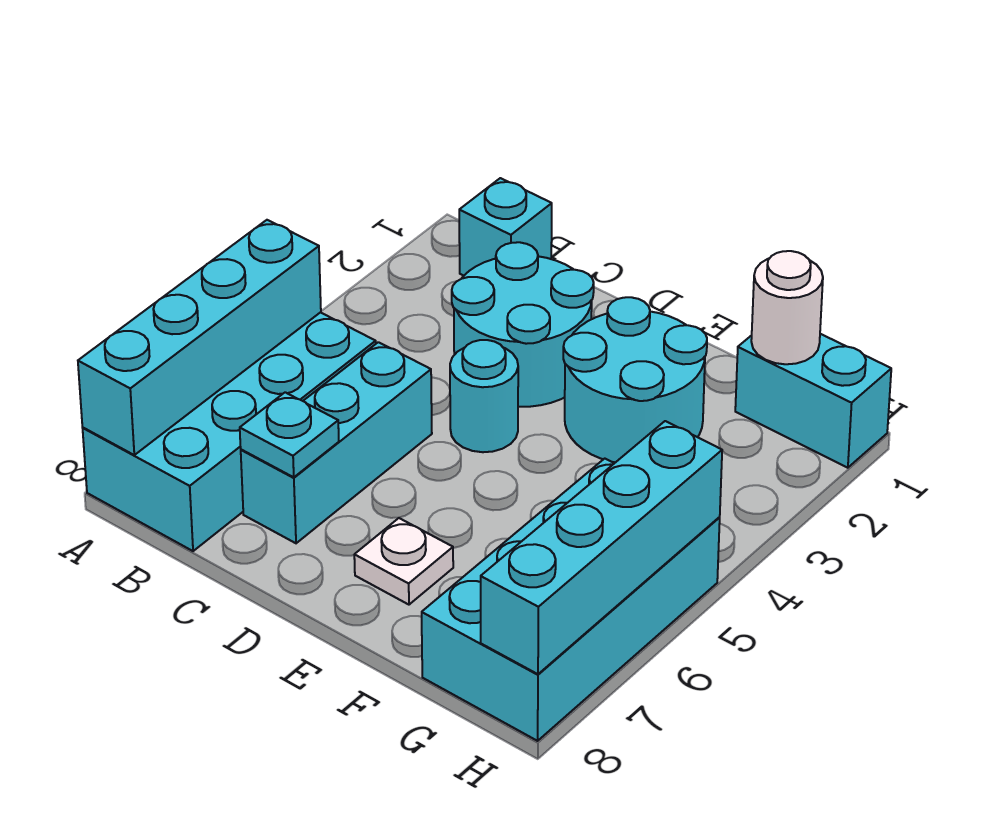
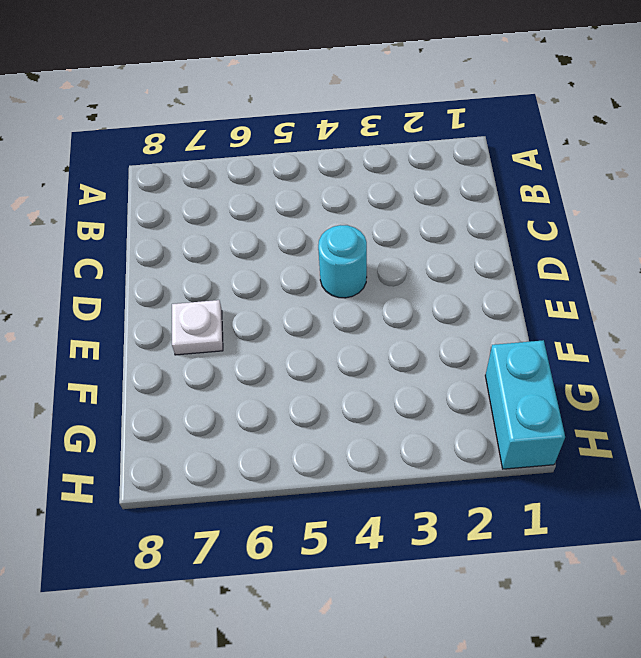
none -> cyan 2x4 brick [83,312,376,551]
none -> cyan 1x1 brick [459,178,552,276]
none -> cyan 2x2 round brick [452,242,594,407]

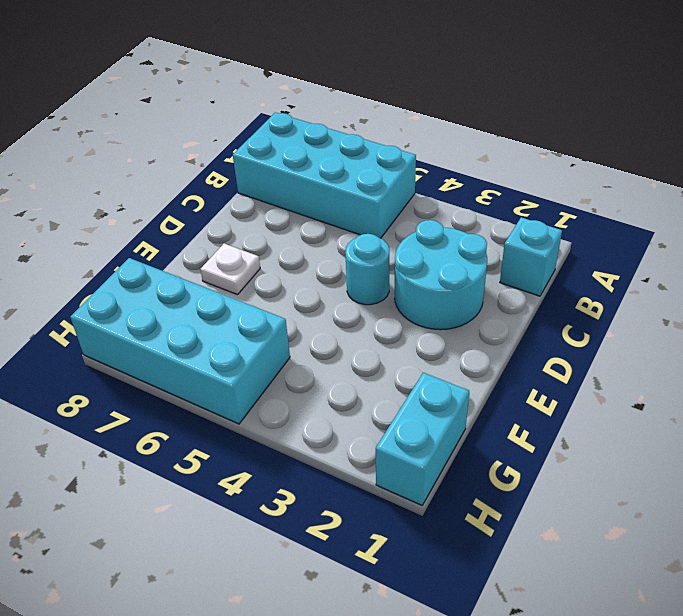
none -> cyan 1x3 brick [241,342,432,543]
none -> cyan 2x2 round brick [563,297,707,462]
none -> cyan 1x4 brick [78,220,321,455]

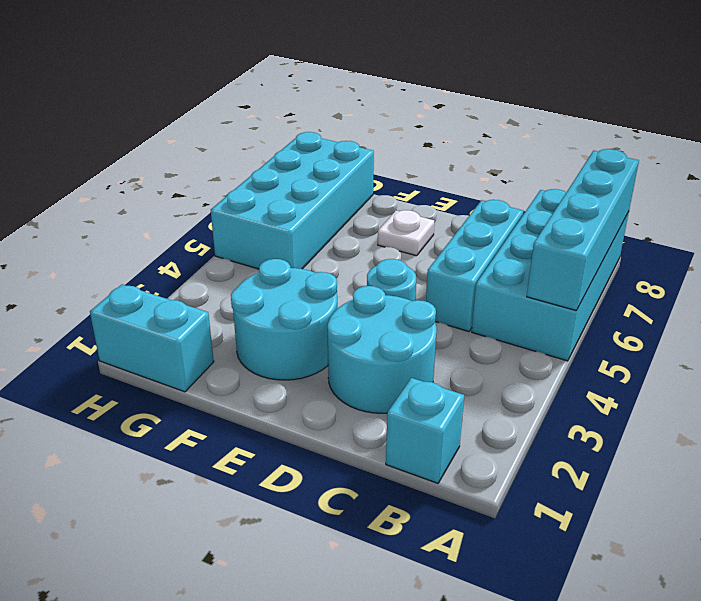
none -> cyan 1x1 plate [240,392,339,477]
none -> white 1x1 round brick [751,251,823,364]
none -> cyan 1x4 brick [481,421,722,674]

